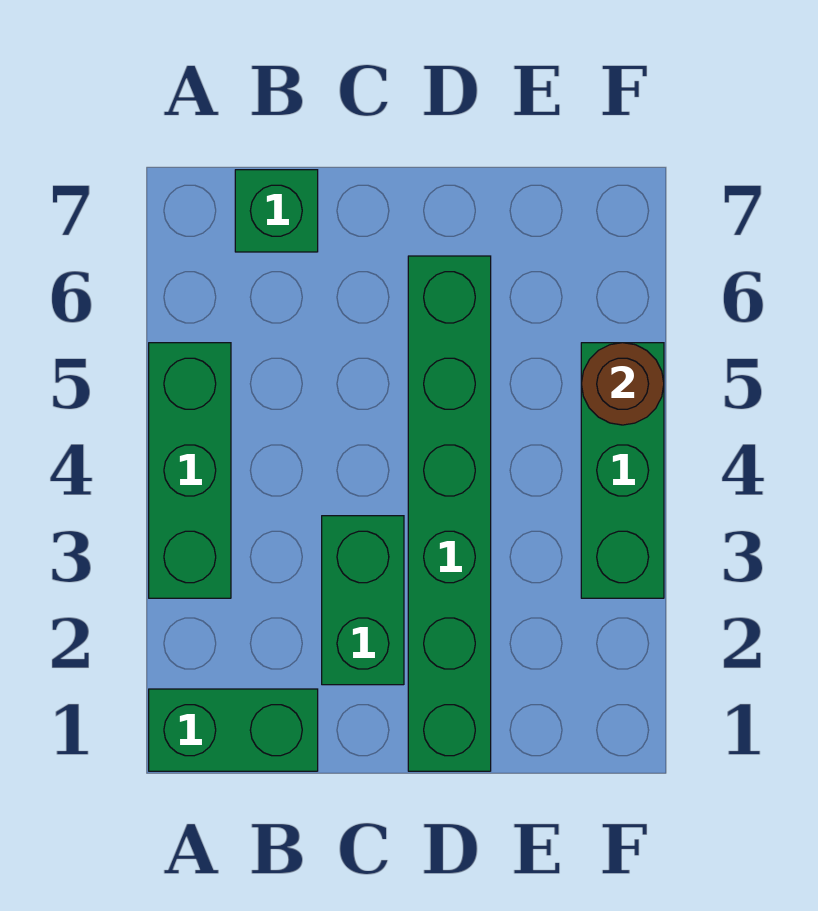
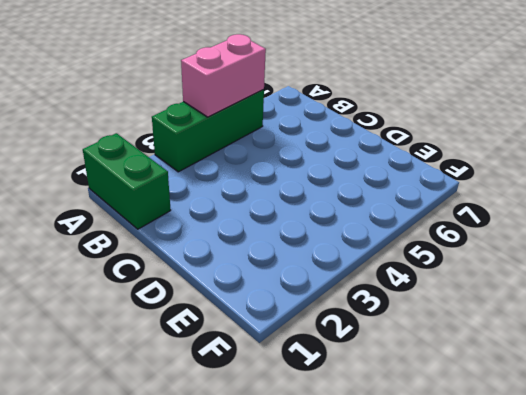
pink 1x2 brick [181,34,266,117] -> none
none -> green 1x1 brick [235,170,318,252]
none -> green 1x2 brick [322,516,404,685]

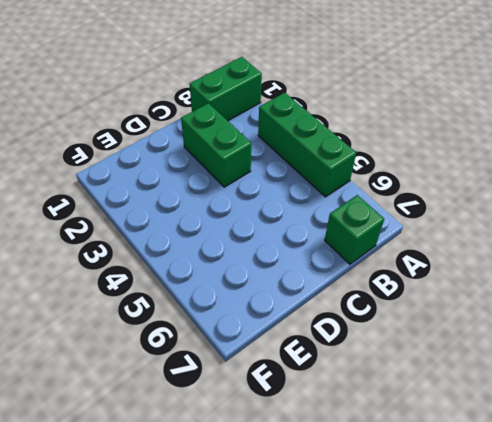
none -> green 1x6 brick [408,256,491,771]
none -> green 1x3 brick [581,343,664,598]

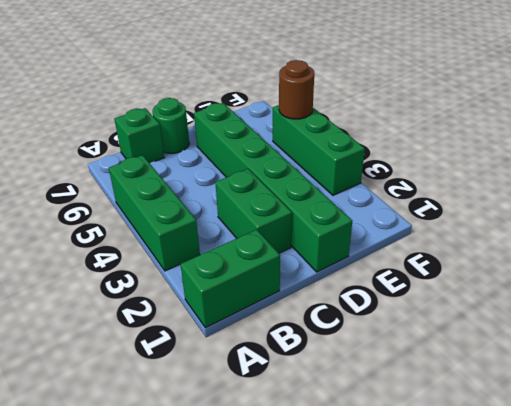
green 1x1 round brick [152,98,189,153] -> none

